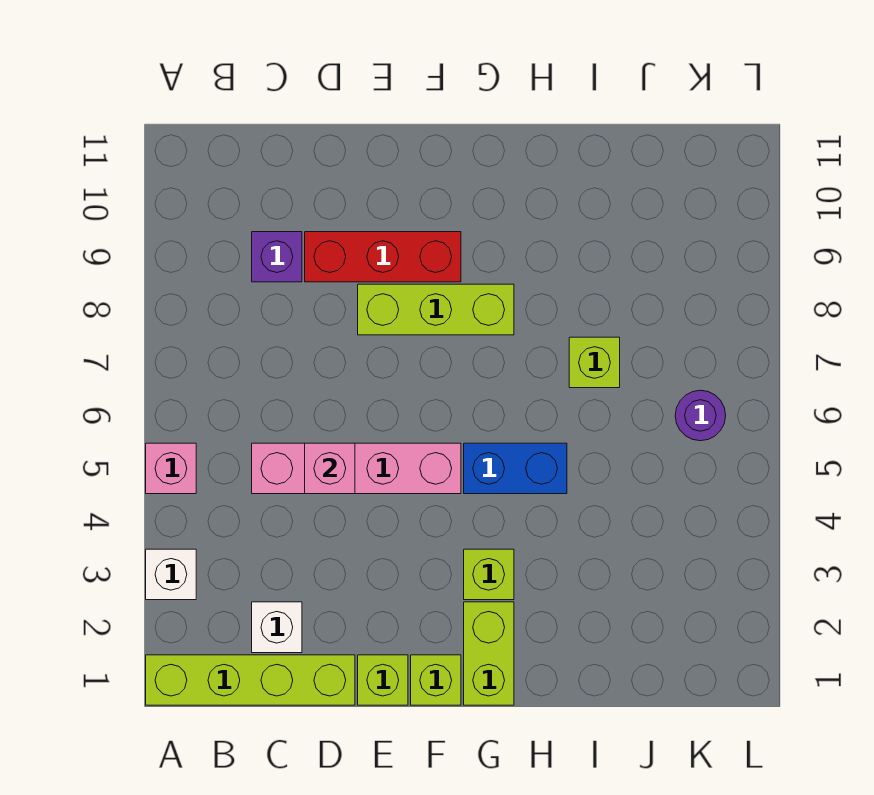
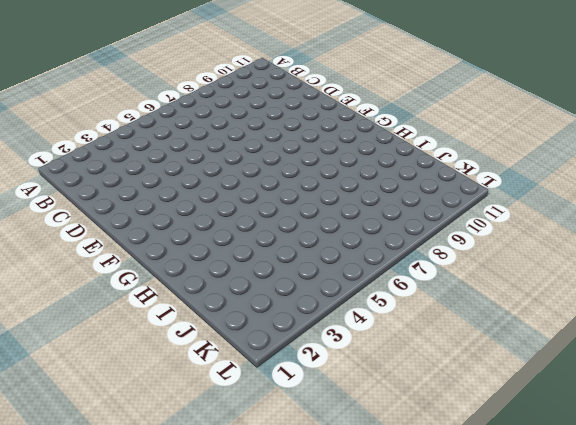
none -> lime 1x4 brick [146,655,355,705]
none -> white 1x1 brick [146,549,196,600]
none -> pink 1x1 brick [146,443,196,494]

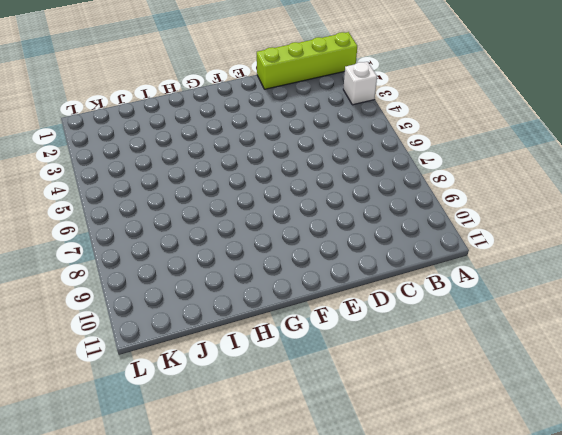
none -> pink 1x1 brick [146,443,196,494]
none -> white 1x1 brick [252,602,302,653]
none -> pink 1x4 brick [252,443,461,494]

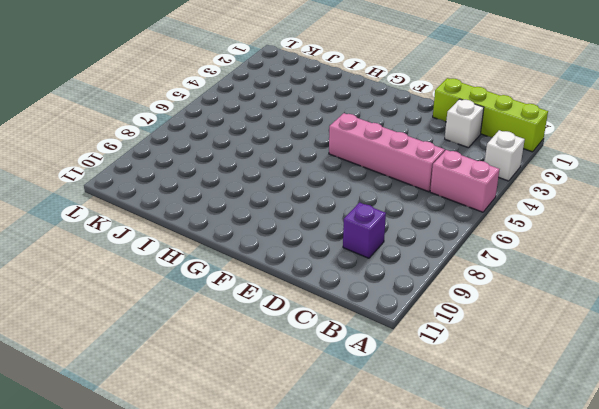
pink 1x2 brick [430,150,500,212] -> pink 1x1 brick [146,443,196,494]
none -> red 1x3 brick [305,232,461,282]
none -> lime 1x1 brick [358,655,408,705]
none -> lime 1x3 brick [358,284,514,335]

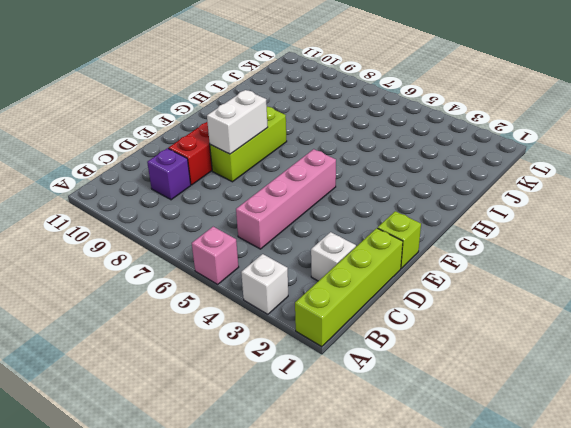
white 1x2 brick [207,90,268,154] -> none
none -> lime 1x1 brick [411,655,461,705]
none -> lime 1x2 brick [464,602,514,705]
none -> lime 1x1 brick [464,549,514,600]

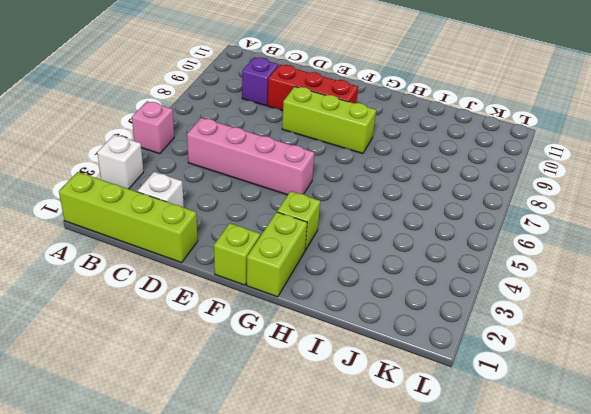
none -> lime 1x1 brick [358,655,408,705]
none -> blue 1x2 brick [464,443,567,494]
none -> lime 1x1 brick [569,337,620,388]

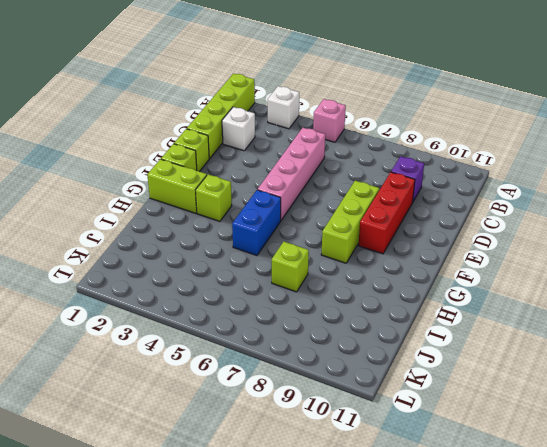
none -> purple 1x1 round brick [675,390,726,441]
none -> pink 1x1 brick [305,443,355,494]

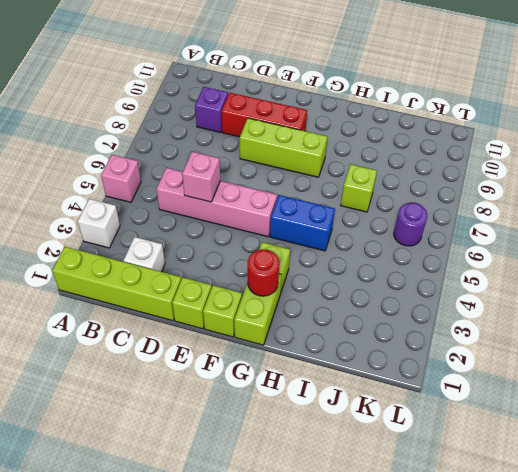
red 1x1 round brick [248,249,279,296] -> none

